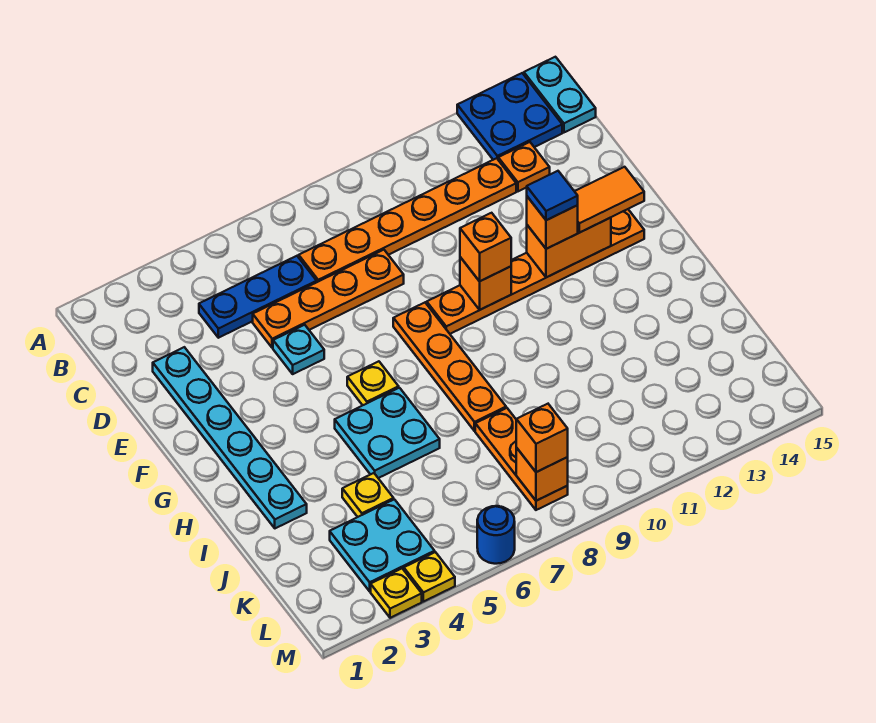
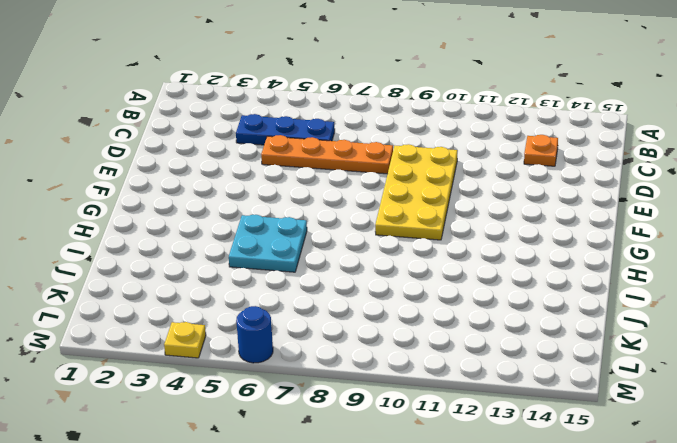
yellow 2x4 plate [375,144,457,240] -> orange 1x6 plate [427,209,644,334]
none -> blue 2x2 plate [457,73,562,160]
none -> cyan 1x2 plate [524,57,596,132]
none -> orange 1x6 plate [299,158,516,282]

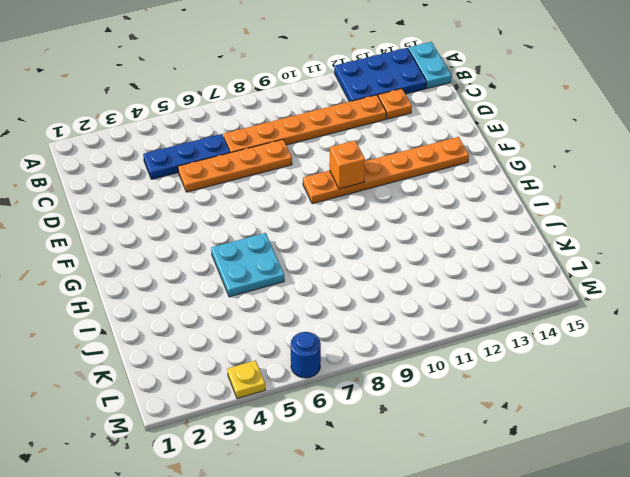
blue 2x3 plate [334,48,427,102] -> blue 2x2 plate [457,73,562,160]
none -> cyan 1x6 plate [153,347,307,528]
none -> cyan 1x1 plate [273,325,324,374]
none -> orange 1x4 plate [393,303,506,431]

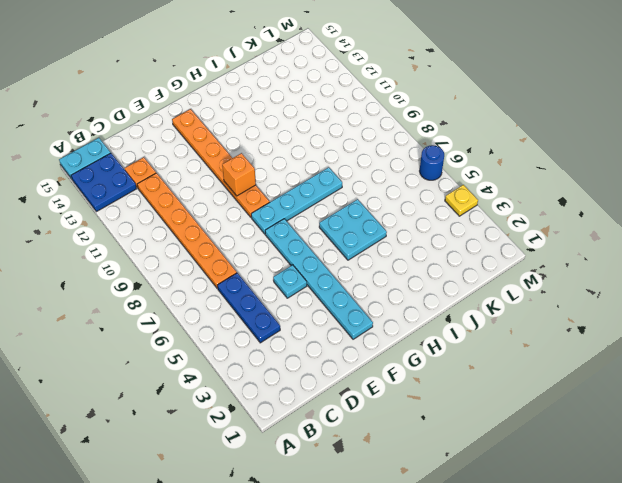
cyan 1x6 plate [265,219,373,339] -> cyan 1x6 plate turned to [153,347,307,528]
cyan 1x4 plate [251,167,342,234] -> orange 1x4 plate [393,303,506,431]
none -> orange 1x4 plate [253,250,404,348]
none -> yellow 1x1 plate [347,361,399,405]
none -> yellow 1x1 plate [342,473,394,517]

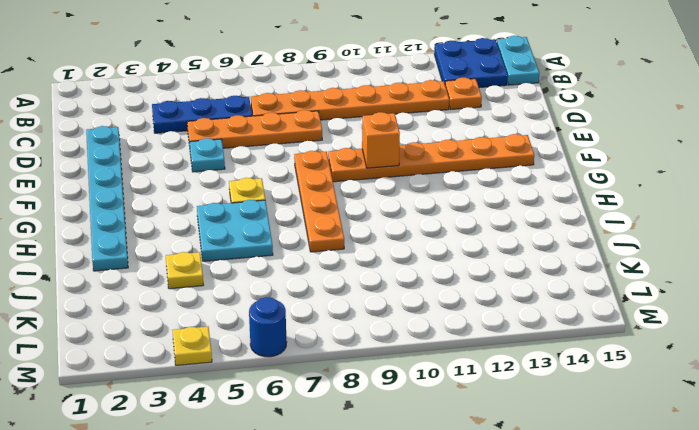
none -> orange 1x3 plate [475,408,568,510]
none -> cyan 2x2 plate [330,499,435,591]
none -> yellow 1x1 plate [371,569,422,618]

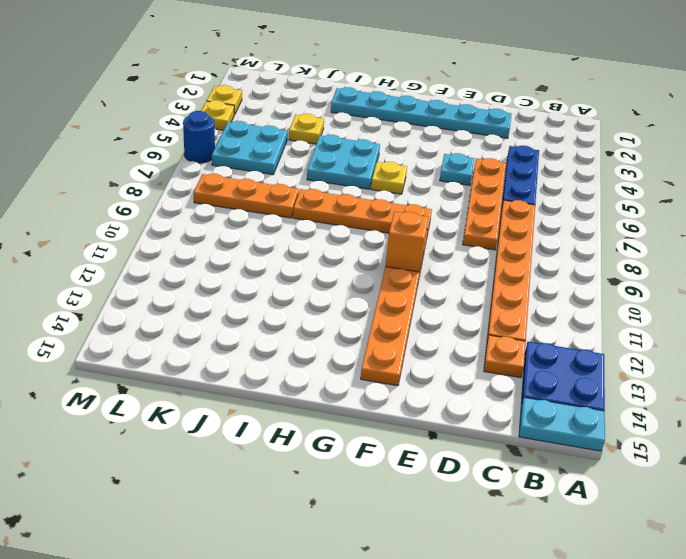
cyan 2x2 plate [212,121,287,175] -> cyan 2x2 plate moved to [330,499,435,591]
none -> orange 1x2 brick [527,218,611,277]
none -> orange 1x1 brick [516,448,568,501]
none -> orange 1x1 brick [460,213,511,281]

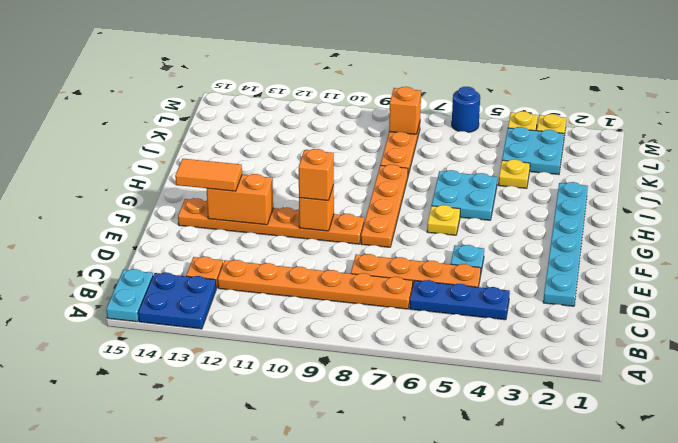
none -> orange 1x1 brick [527,197,578,249]
none -> orange 1x1 brick [516,404,568,472]
none -> blue 1x1 tile [527,171,578,220]

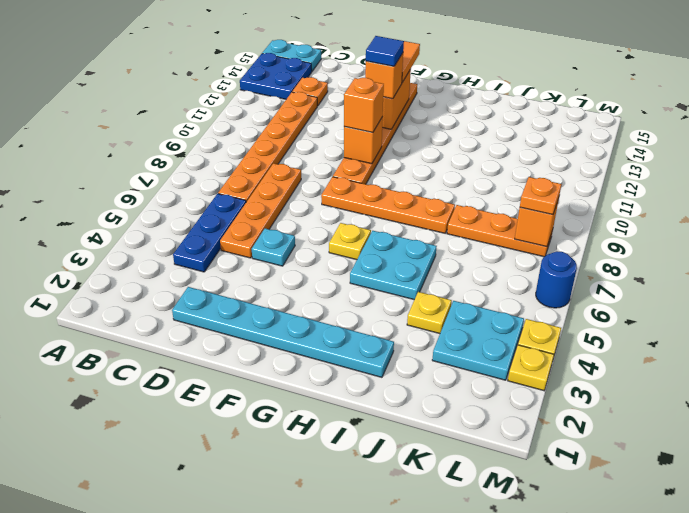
orange 1x1 plate [520,177,561,215] -> orange 1x1 brick [516,404,568,472]

